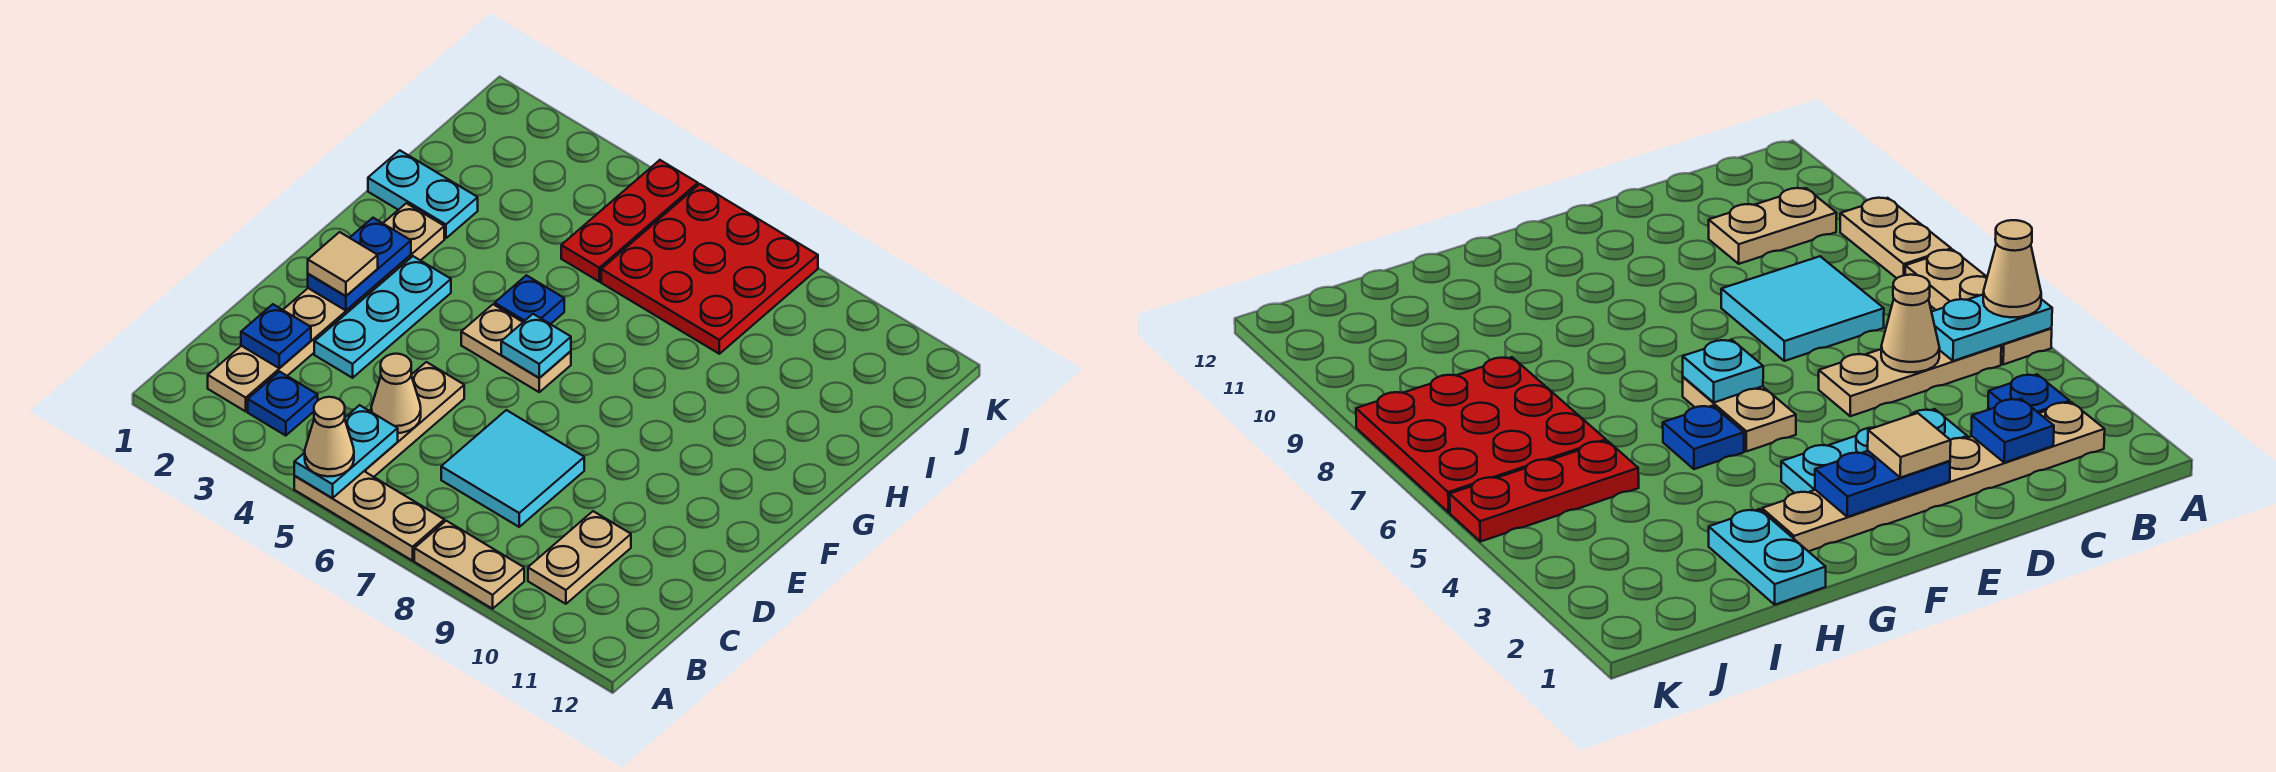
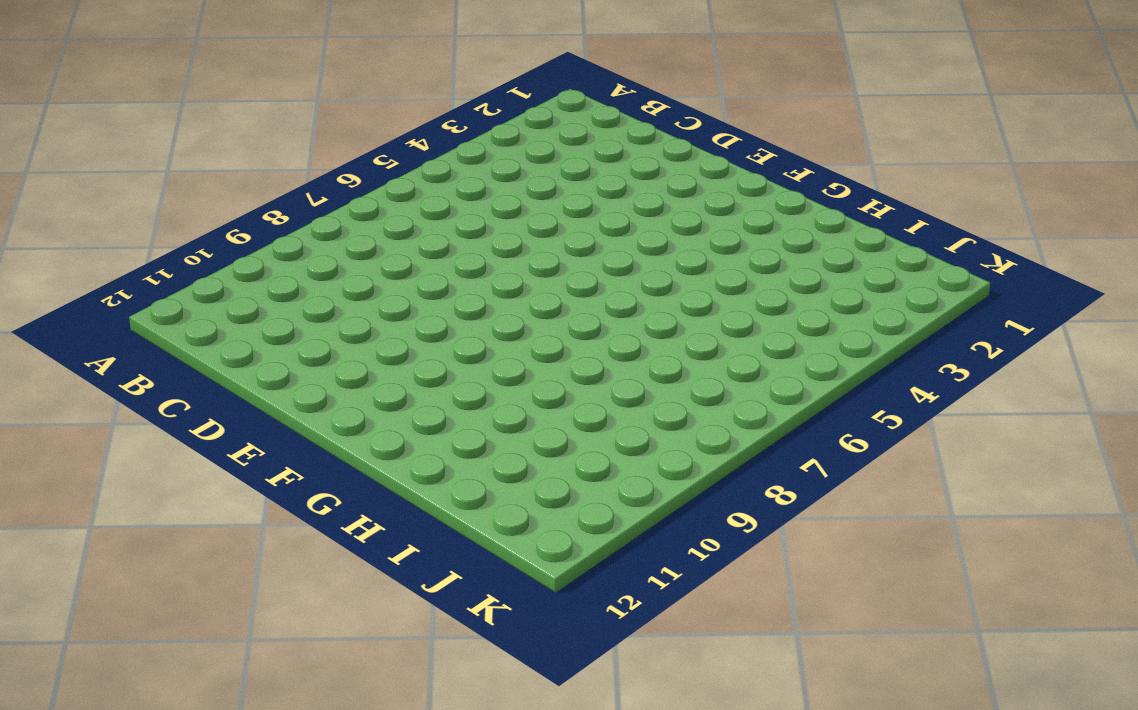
none -> tan 1x3 plate [294,471,444,561]
none -> tan 1x2 plate [414,521,524,609]
none -> tan 1x6 plate [208,203,444,411]

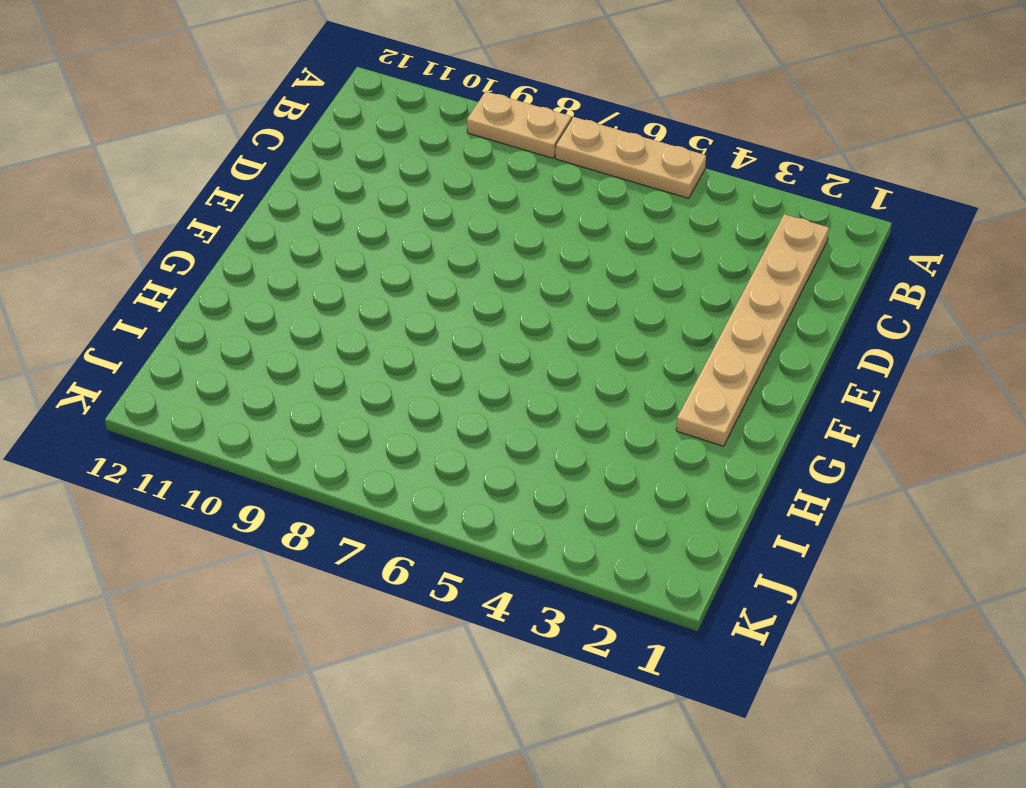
none -> blue 1x1 plate [248,372,318,436]
none -> tan 1x3 plate [365,362,464,477]
none -> tan 1x2 plate [528,511,631,604]

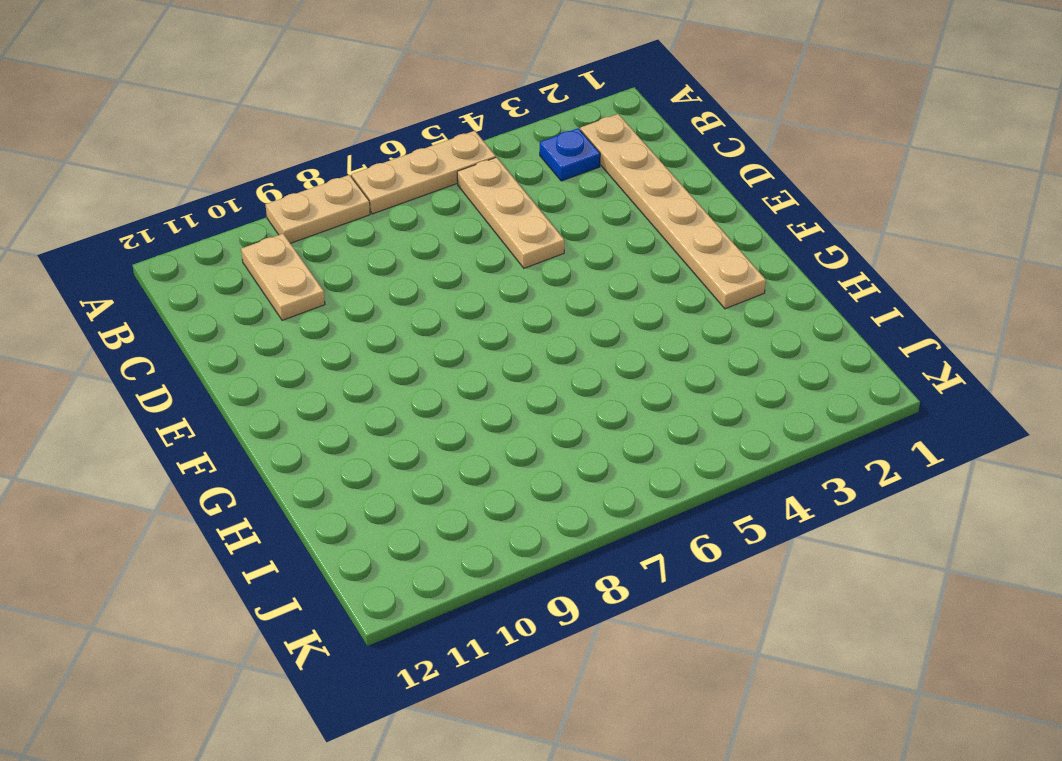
none -> cyan 2x2 tile [441,410,584,527]
none -> cyan 1x3 plate [314,256,451,378]
none -> tan 1x2 plate [461,304,571,392]

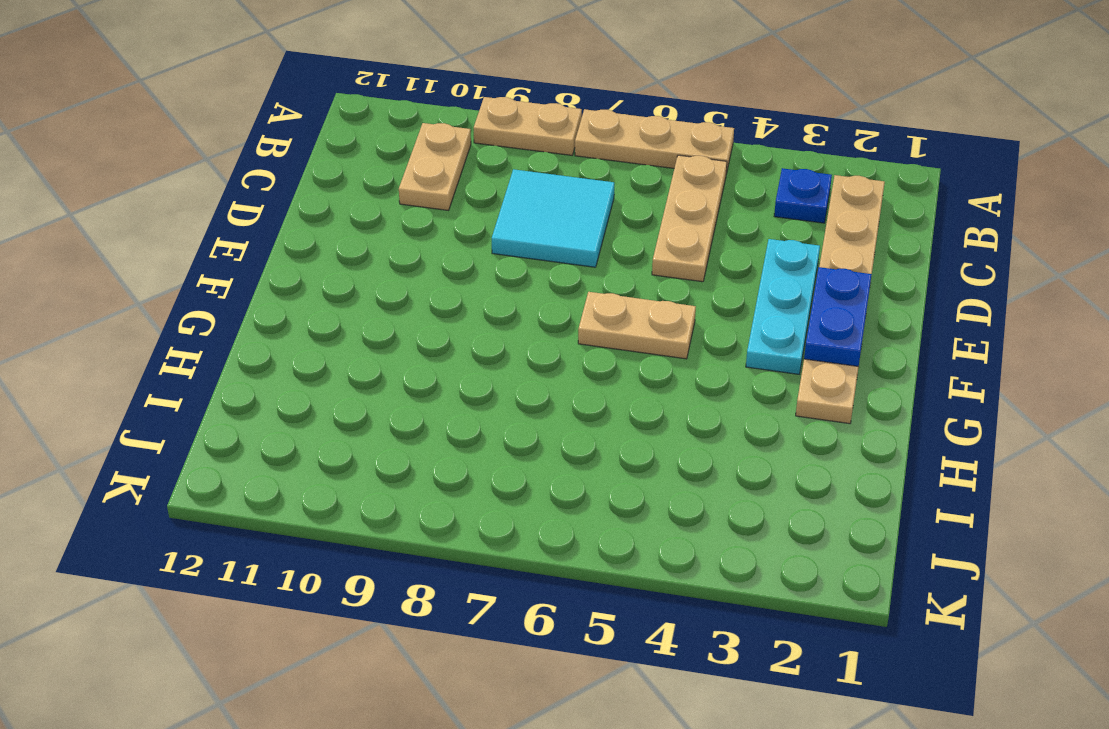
none -> blue 1x1 plate [495,275,564,324]
none -> cyan 1x2 plate [368,150,478,238]
none -> red 1x3 plate [561,160,698,282]

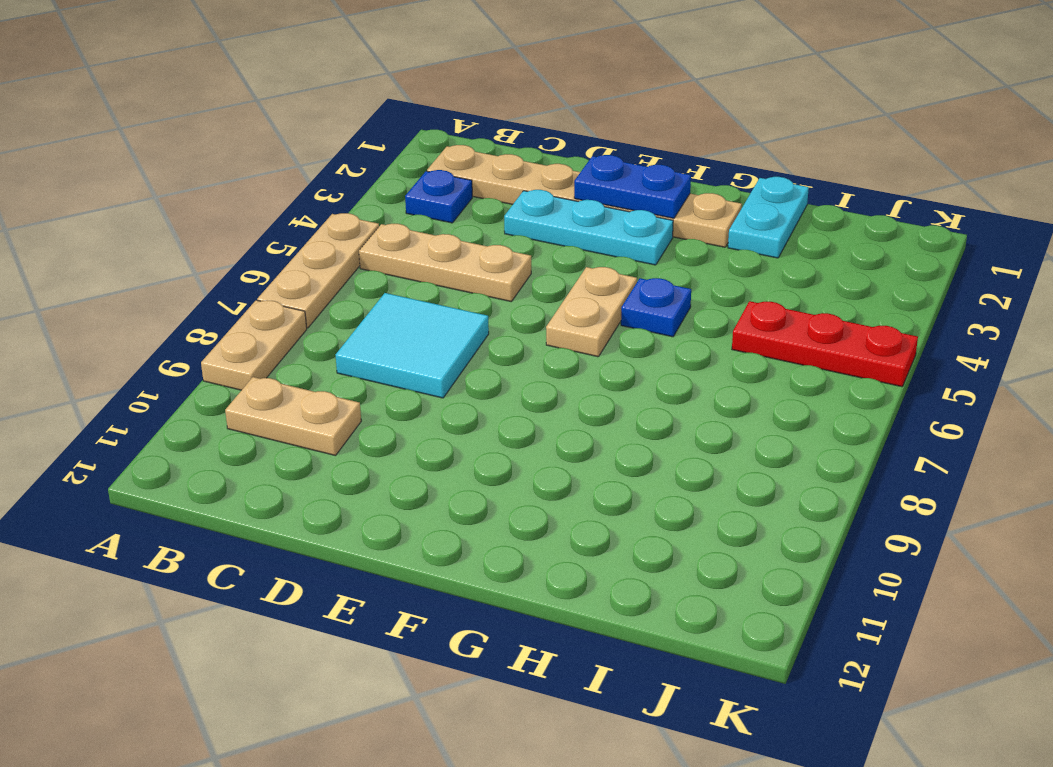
none -> red 3x3 plate [601,184,818,354]
none -> cyan 1x2 plate [294,405,398,498]
none -> blue 1x1 plate [241,304,311,368]

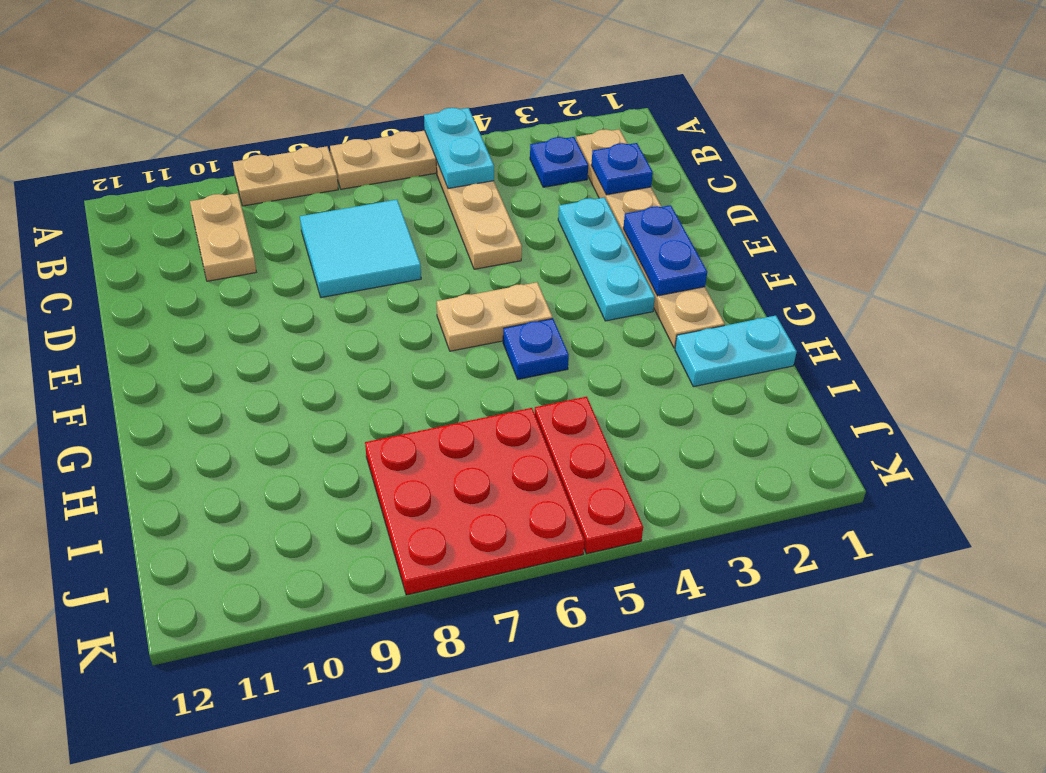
none -> tan 1x1 cone [371,354,421,433]
none -> cyan 1x1 plate [501,314,571,378]
none -> tan 1x1 cone [305,397,354,477]

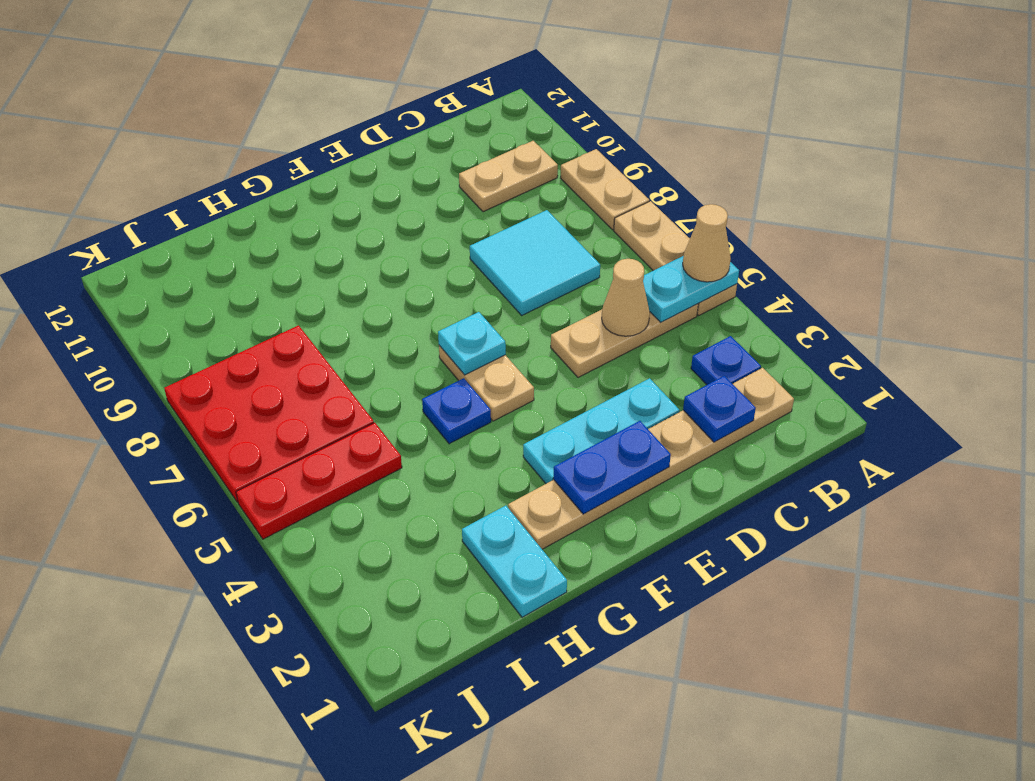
none -> tan 1x1 tile [308,232,378,296]

